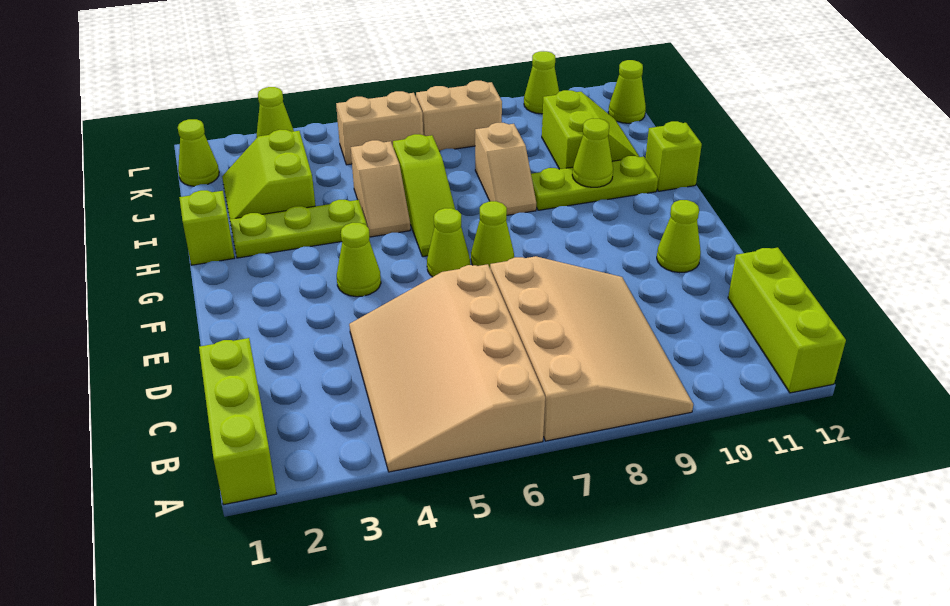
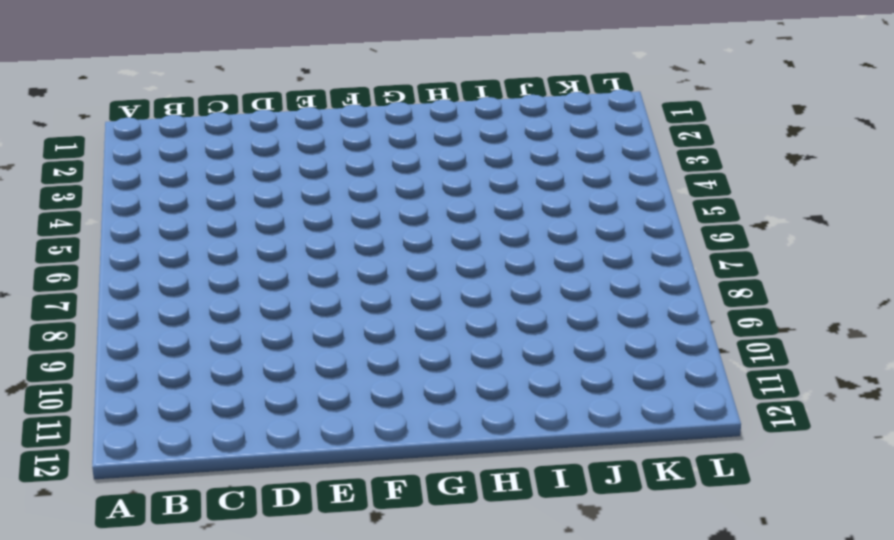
none -> lime 1x3 brick [199,338,276,505]
none -> tan 3x4 slope [349,264,545,472]
none -> tan 3x4 slope [490,256,693,441]

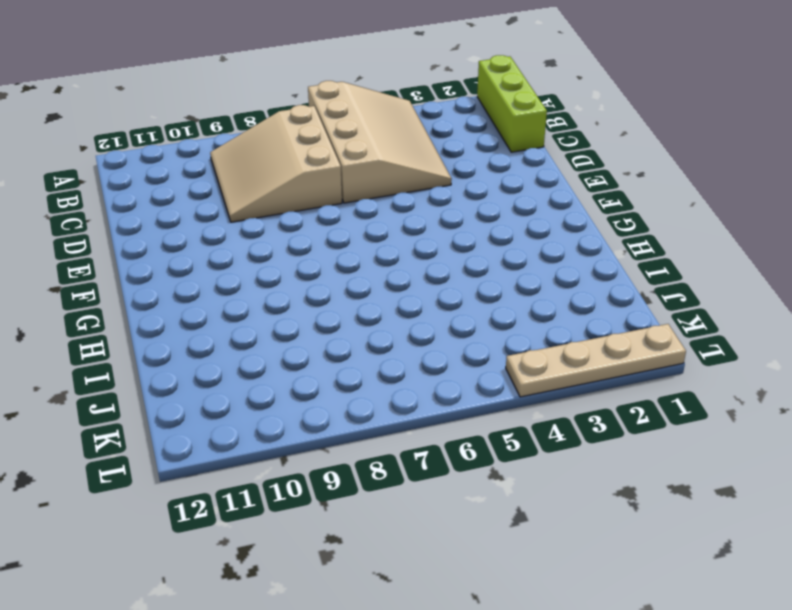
tan 3x3 slope [210,105,342,222] -> tan 3x4 slope [490,256,693,441]
tan 1x4 plate [506,324,686,397] -> lime 1x1 cone [256,87,294,138]
none -> lime 1x3 brick [728,247,846,393]
none -> lime 1x1 cone [657,200,701,273]
none -> lime 1x1 cone [337,223,381,297]

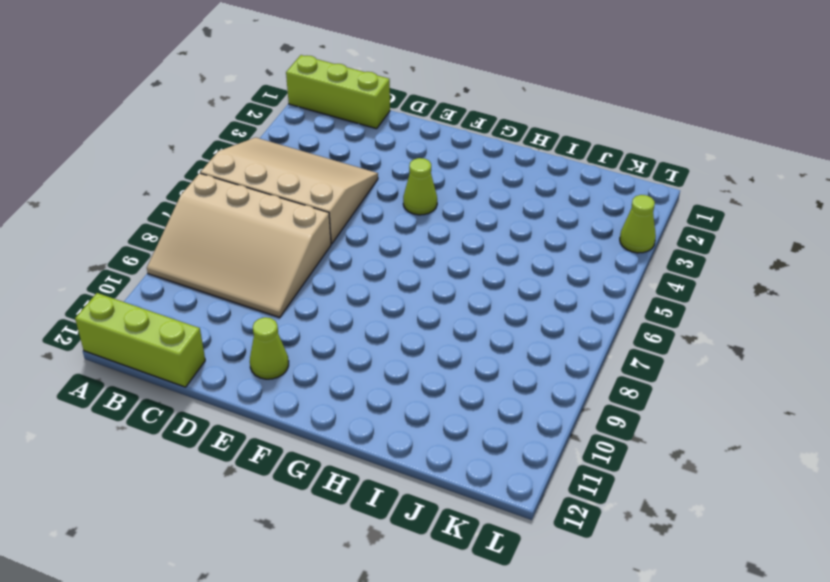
none -> lime 1x1 cone [427,208,470,277]
none -> lime 1x1 cone [471,201,514,268]
none -> lime 1x3 slope [393,134,455,257]

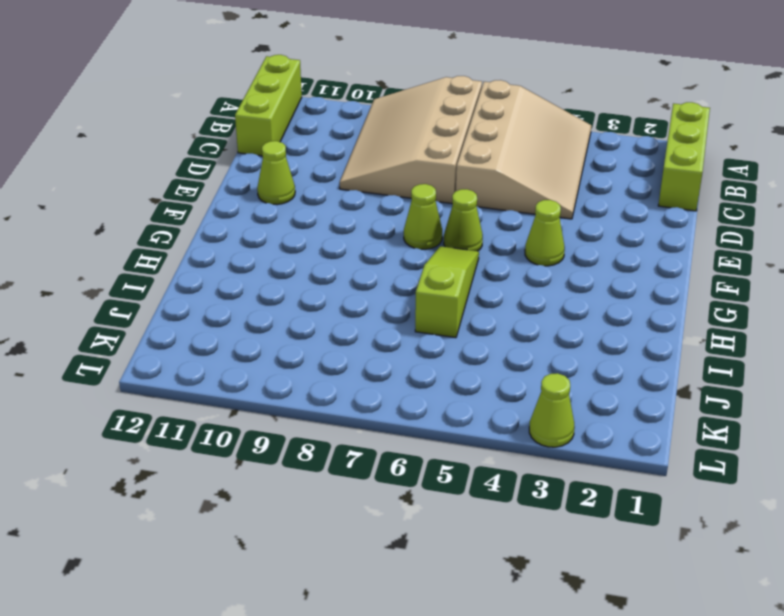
none -> lime 1x1 brick [179,190,234,265]
none -> lime 1x3 plate [230,200,367,258]
none -> tan 1x2 slope [351,140,410,237]

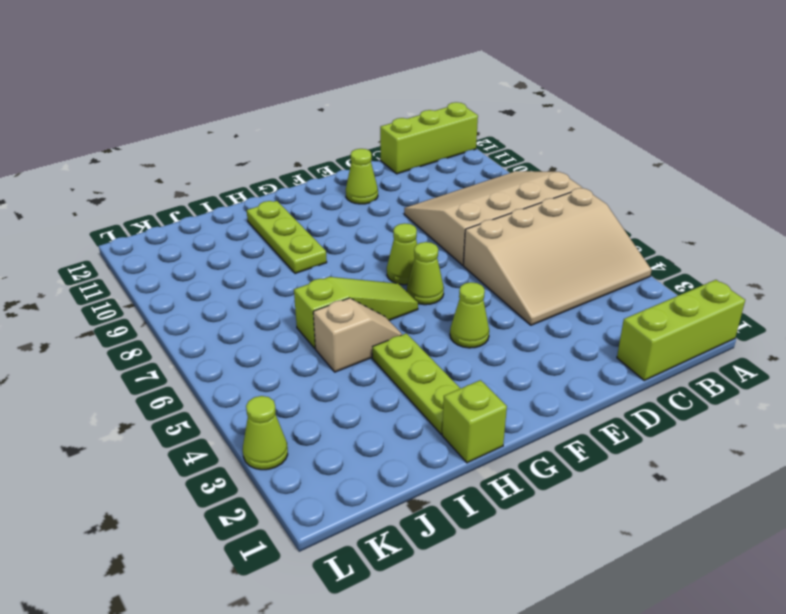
none -> tan 1x2 slope [475,123,536,215]
none -> lime 1x1 brick [645,121,702,191]
none -> lime 2x2 slope [222,130,315,219]

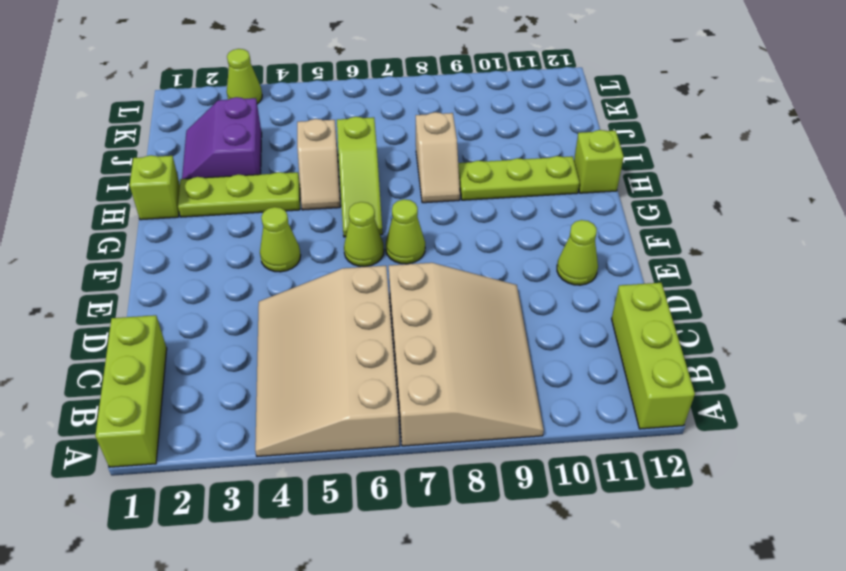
purple 2x2 slope [182,97,262,179] -> lime 2x2 slope [222,130,315,219]
none -> lime 2x2 slope [542,90,639,169]
none -> lime 1x1 cone [178,119,219,186]
none -> tan 1x2 brick [336,91,423,165]

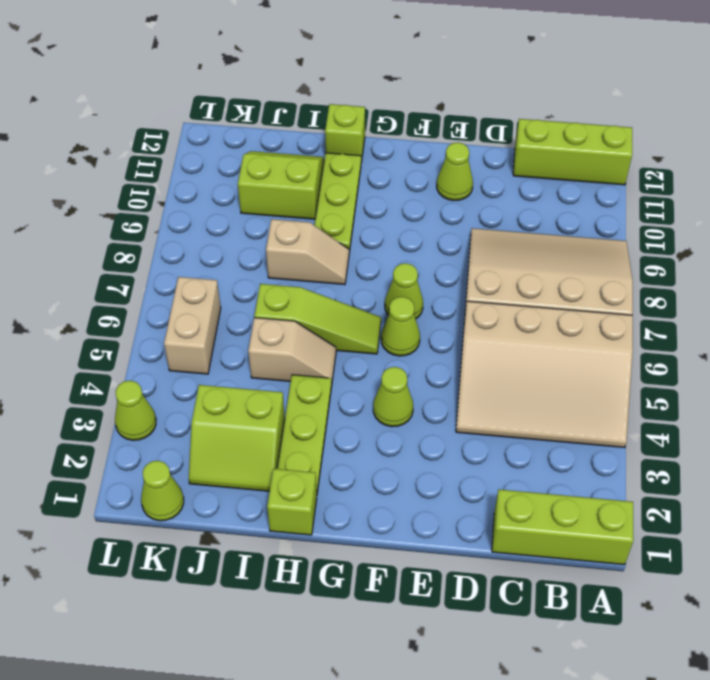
none -> tan 1x2 brick [416,81,502,151]
none -> lime 1x1 cone [608,60,646,123]
none -> lime 1x1 cone [524,51,559,114]

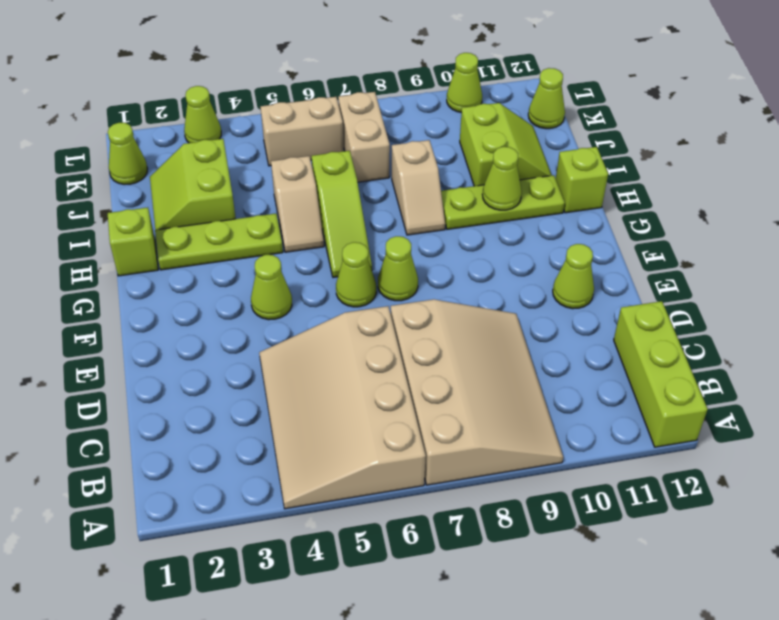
tan 1x2 brick [338,92,390,182] -> tan 1x2 brick turned to [416,81,502,151]
none -> lime 1x3 brick [199,338,276,505]

